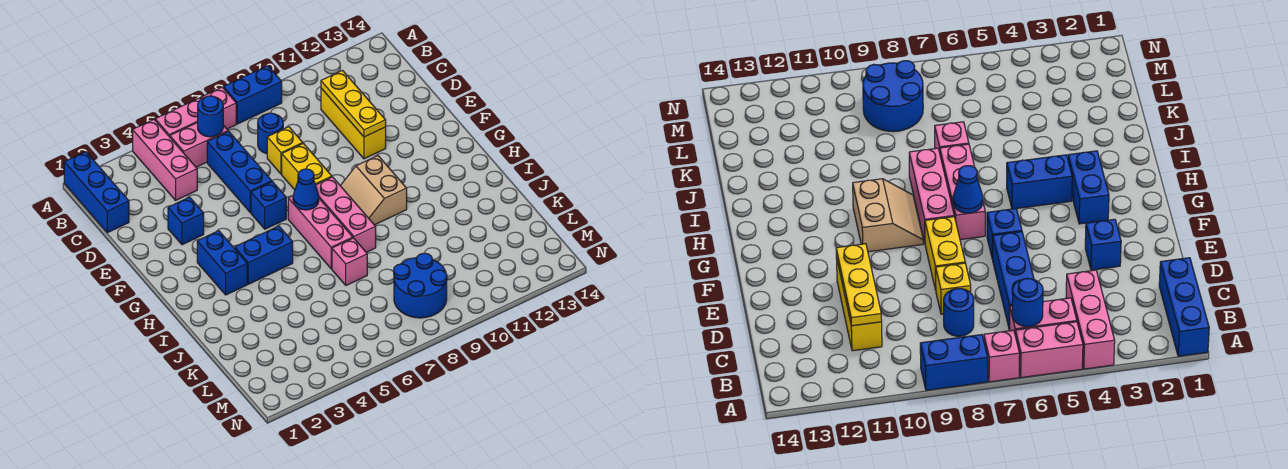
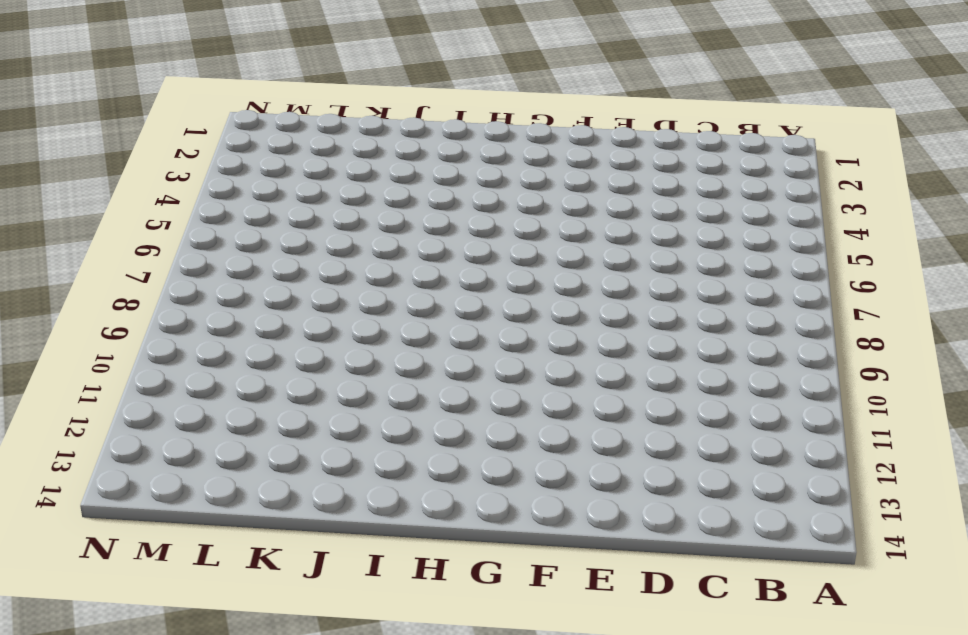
none -> blue 1x3 brick [64,152,129,233]
none -> pink 1x3 brick [133,120,197,200]
none -> pink 1x2 brick [155,98,201,137]

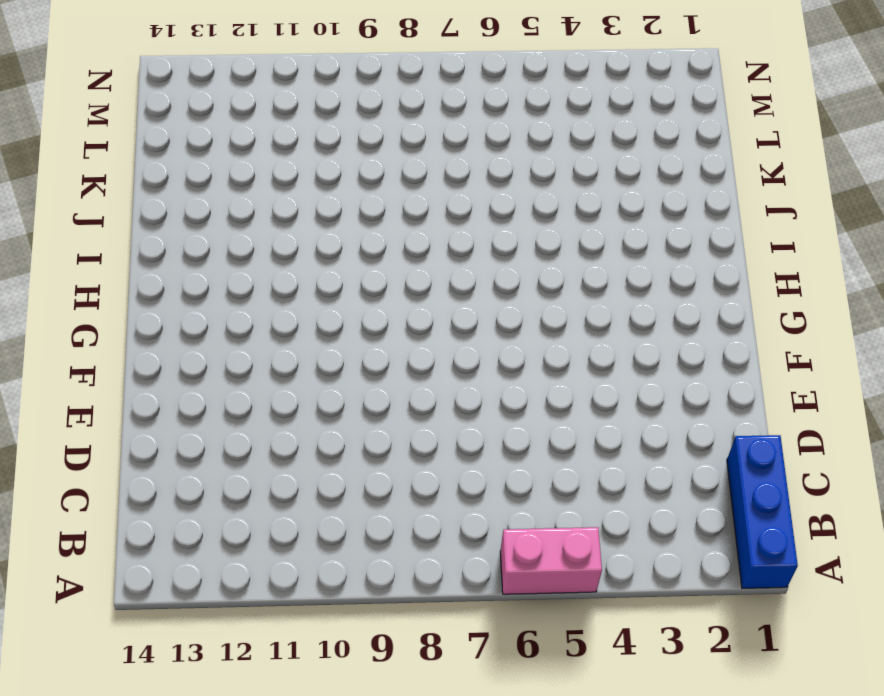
none -> pink 1x3 brick [133,120,197,200]
none -> pink 1x1 brick [201,87,236,129]
none -> blue 1x2 brick [224,66,282,124]

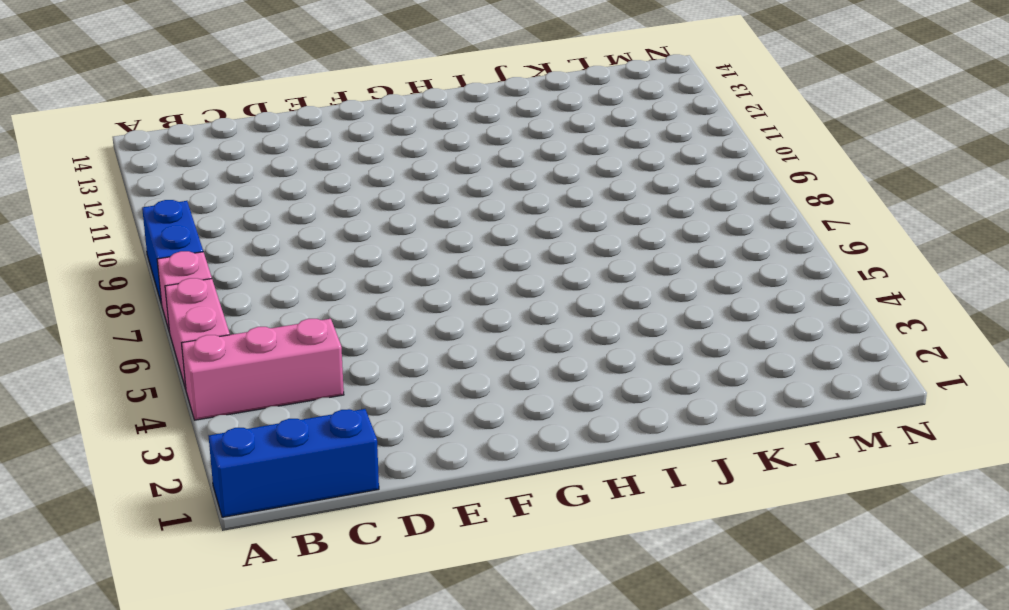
none -> pink 1x2 brick [170,122,228,167]
none -> blue 1x3 brick [207,131,272,212]
none -> blue 1x1 round brick [258,113,283,154]

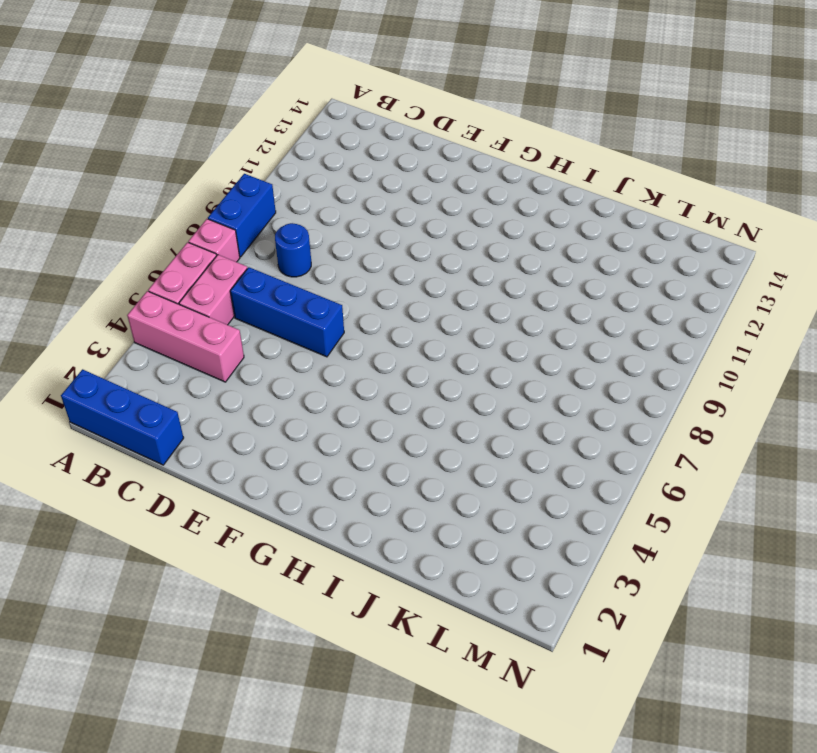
none -> yellow 1x3 brick [321,88,386,159]
none -> yellow 1x1 brick [267,127,303,174]
none -> blue 1x1 brick [168,197,204,245]

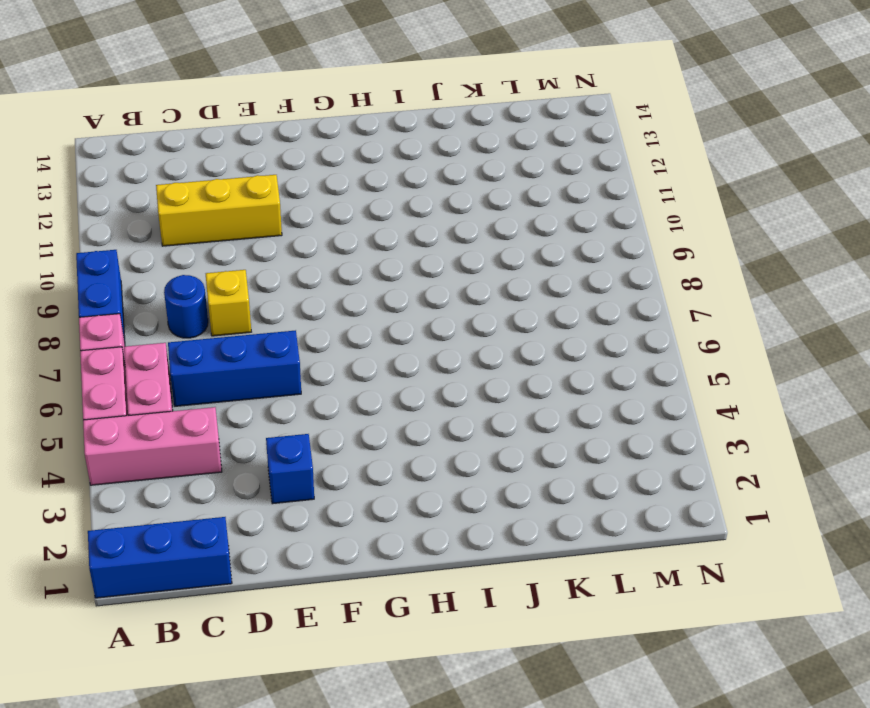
none -> yellow 1x2 brick [282,144,332,190]
none -> blue 1x1 brick [251,182,286,229]
none -> blue 1x2 brick [197,231,247,295]

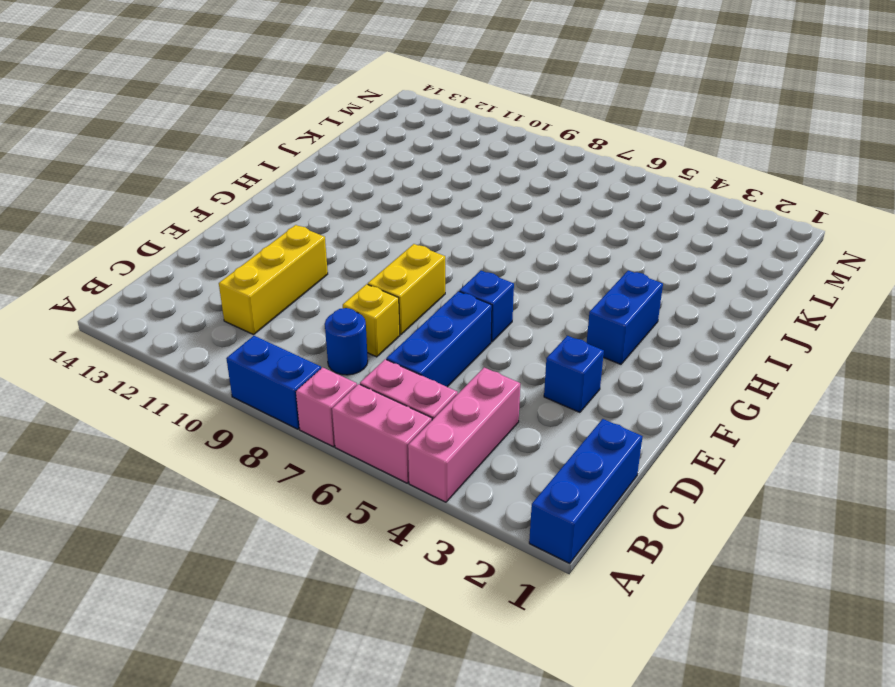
none -> pink 1x3 brick [288,196,353,269]
none -> pink 1x3 brick [316,177,376,252]
none -> tan 2x2 slope [340,156,407,225]

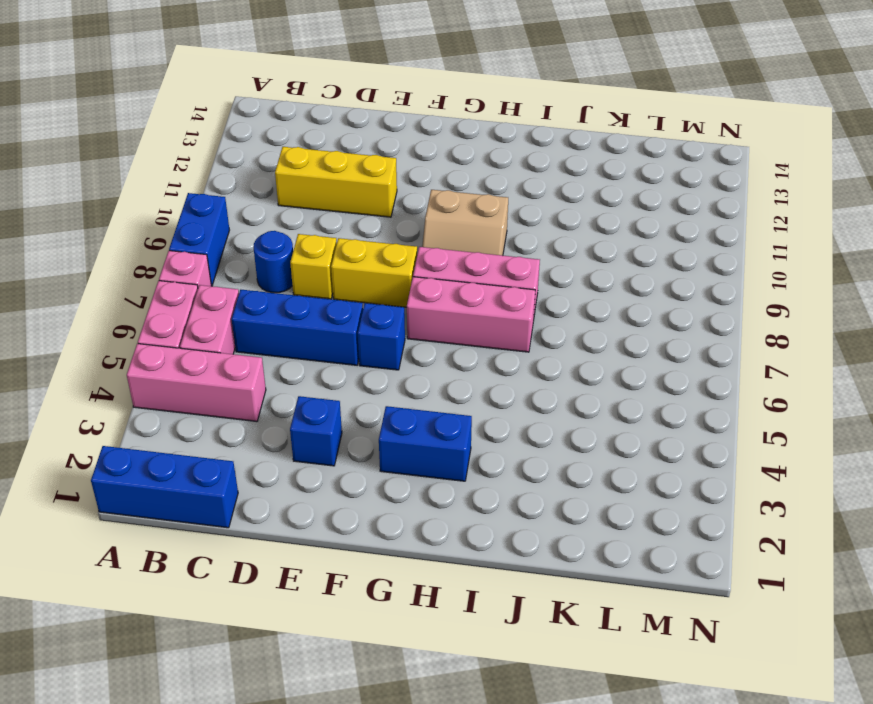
none -> blue 1x2 brick [235,226,293,284]
none -> pink 1x1 brick [332,238,367,285]
none -> blue 2x2 round brick [394,253,447,318]

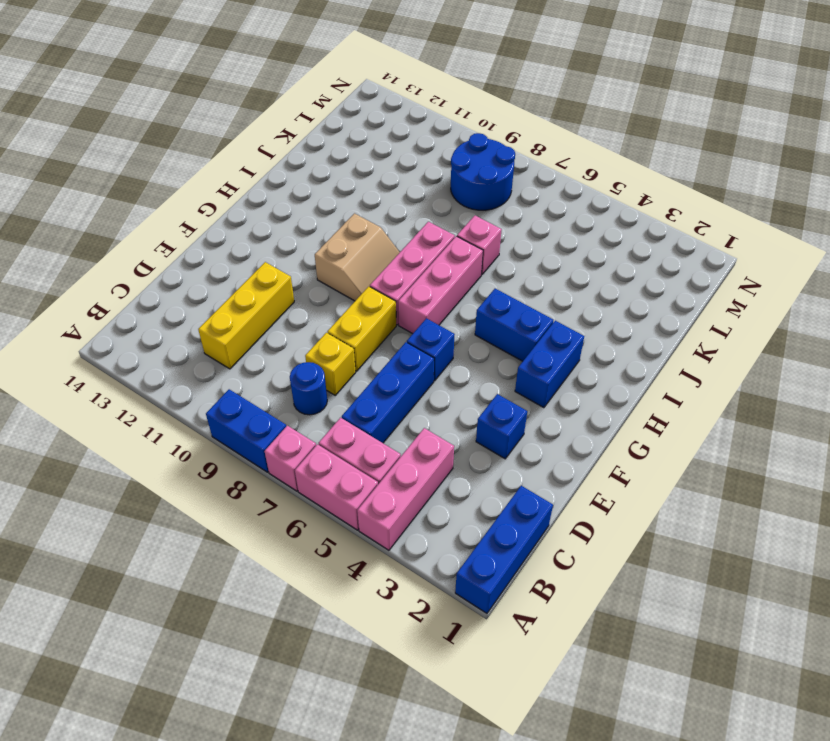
none -> blue 1x1 round brick [198,96,223,137]
none -> yellow 1x3 plate [321,71,386,137]
none -> blue 1x1 cone [293,169,319,210]

